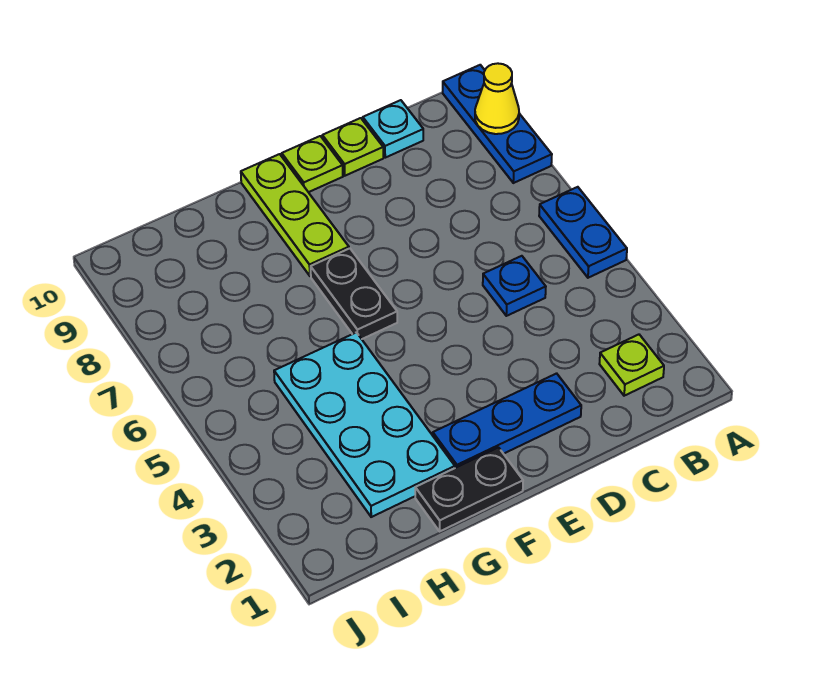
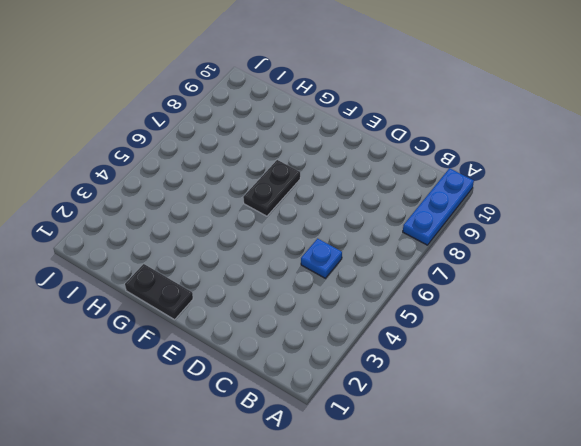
none -> blue 1x2 plate [539,187,627,278]
none -> lime 1x1 plate [599,335,664,396]
none -> cyan 1x1 plate [363,100,423,158]

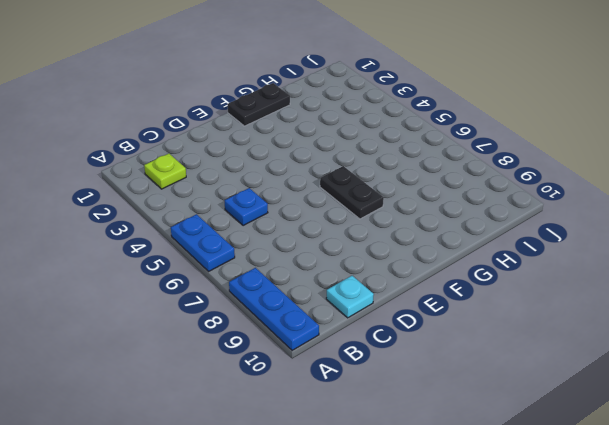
none -> blue 1x3 plate [433,373,581,468]
none -> lime 1x1 plate [322,118,383,176]
none -> lime 1x1 plate [282,136,343,192]

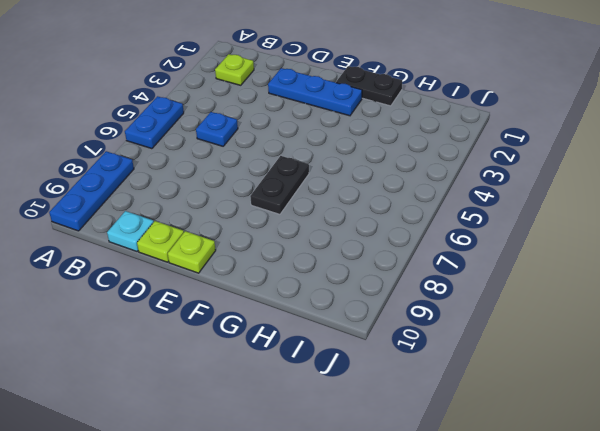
none -> lime 1x3 plate [241,154,349,276]
none -> cyan 2x4 plate [274,332,455,517]
none -> yellow 1x1 cone [475,63,519,134]

